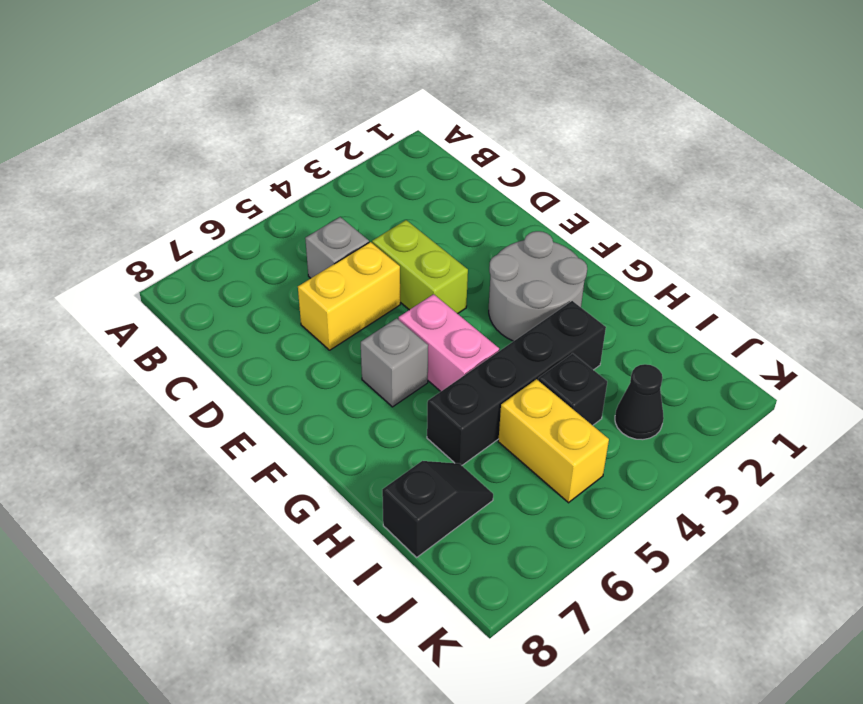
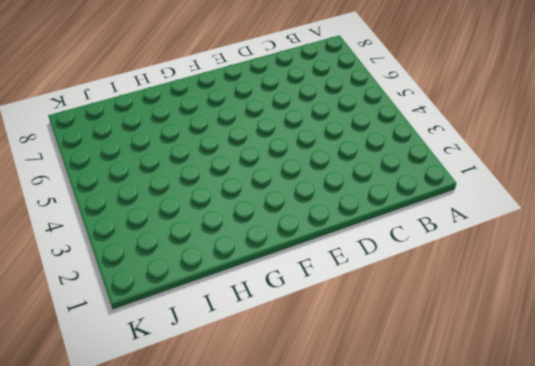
none -> grey 1x1 brick [305,217,369,278]
none -> lime 1x2 brick [372,220,468,314]

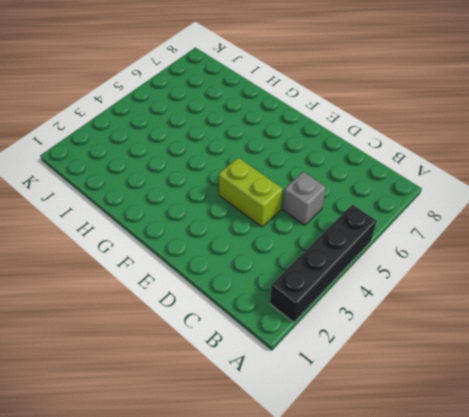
black 1x4 brick [270,205,377,323] -> black 1x4 brick moved to [427,301,606,465]
none -> yellow 1x2 brick [298,242,400,350]
none -> grey 2x2 round brick [489,231,587,341]

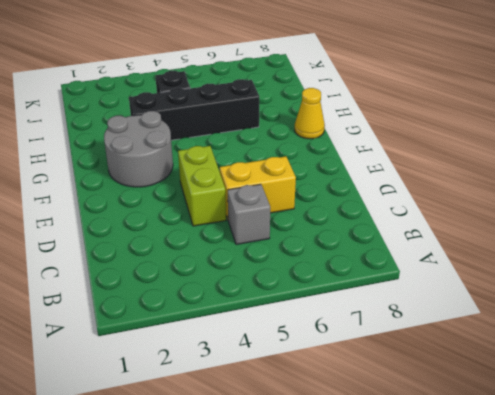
yellow 1x1 cone [295,88,325,139] -> none
none -> pink 1x2 brick [399,294,499,391]
none -> grey 1x1 brick [361,318,428,407]

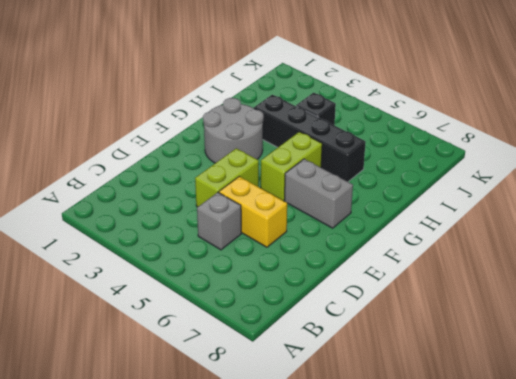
lime 1x2 brick [261,132,322,201] -> pink 1x2 brick [399,294,499,391]
grey 1x2 brick [285,159,353,228] -> grey 1x1 brick [361,318,428,407]
none -> yellow 1x2 brick [498,379,609,503]
none -> black 1x2 slope [382,461,493,557]

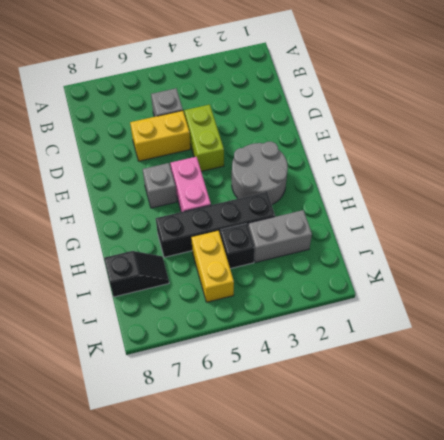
grey 1x2 brick [248,210,312,262] -> none
none -> black 1x1 cone [615,364,664,440]

